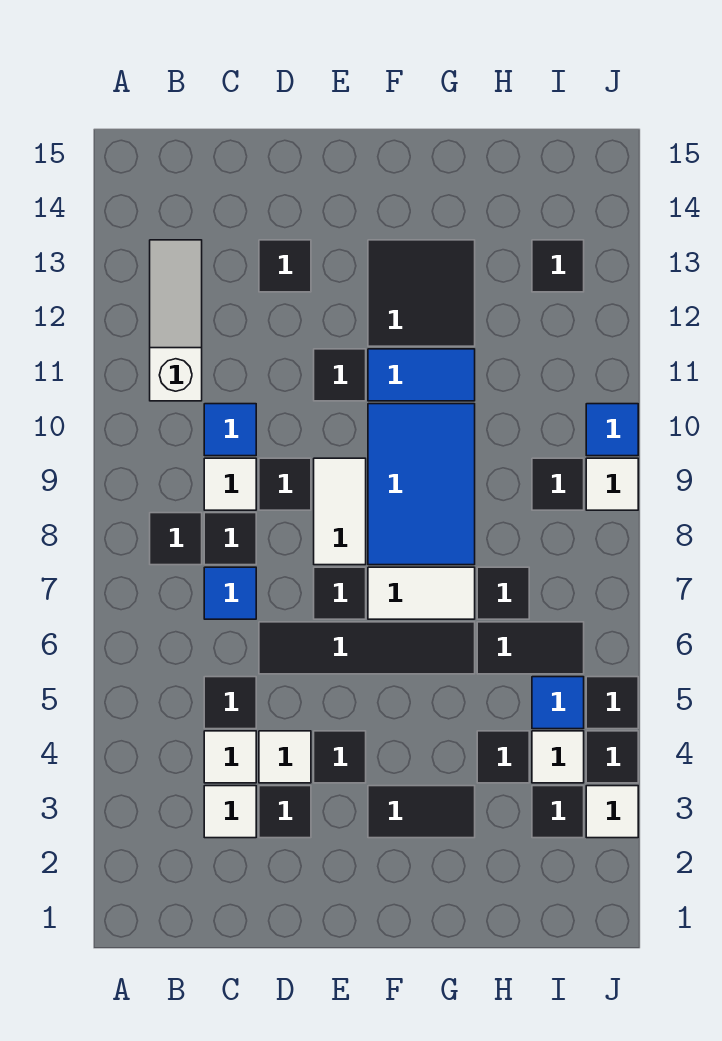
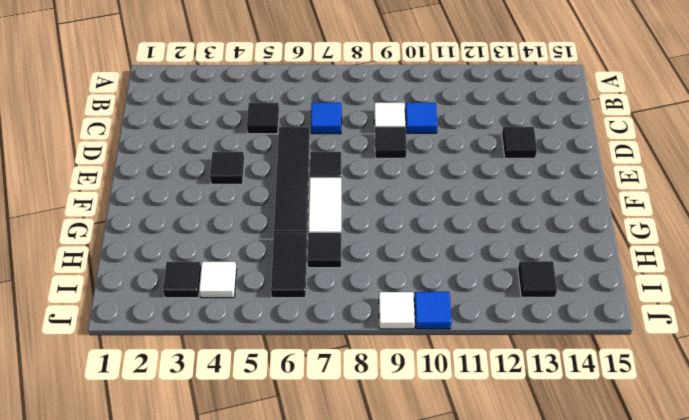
none -> black 1x1 tile [150,513,202,565]
none -> white 1x3 slope [150,240,202,401]
none -> white 1x1 tile [204,786,256,838]
none -> white 1x1 tile [204,731,256,783]

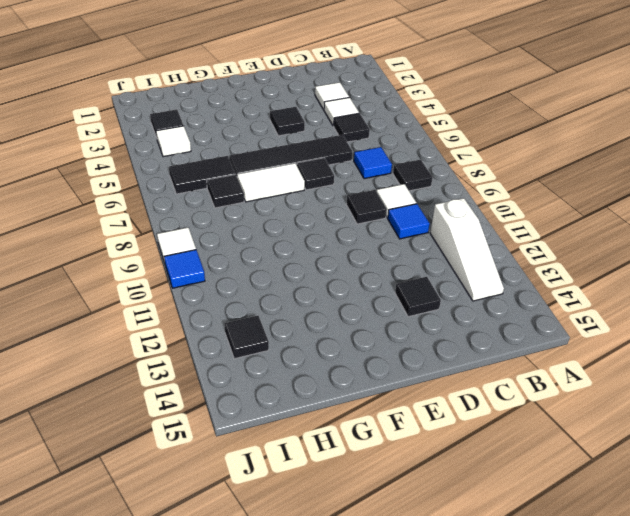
none -> black 1x1 tile [204,513,256,565]
none -> black 1x1 tile [259,786,311,838]
none -> white 1x1 tile [259,731,311,783]
none -> white 1x2 tile [314,458,366,565]

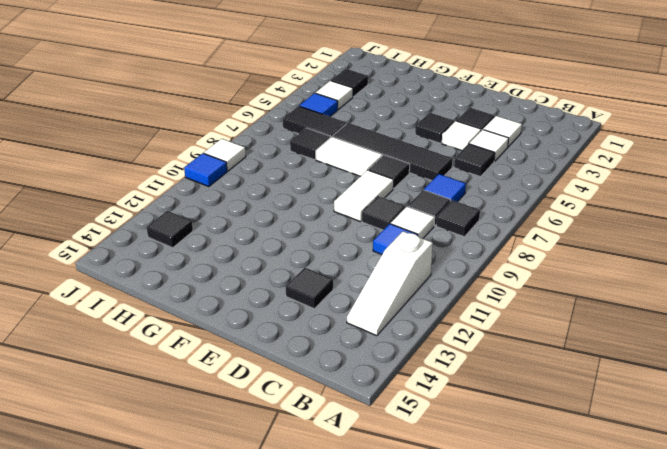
none -> black 1x1 tile [314,349,366,401]
none -> black 1x2 tile [368,786,475,838]
none -> blue 2x3 tile [368,404,475,565]
none -> blue 1x2 tile [368,349,475,401]

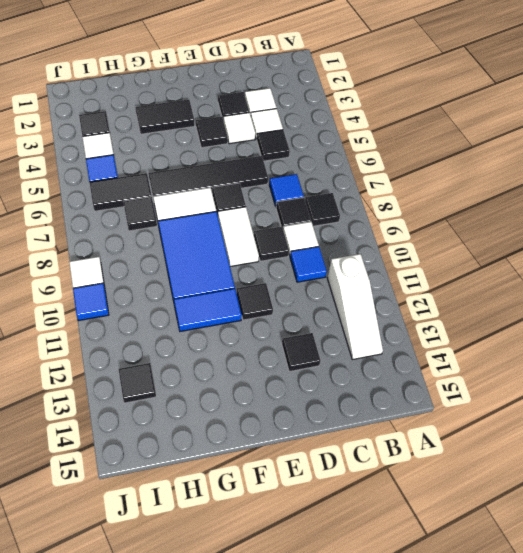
none -> black 2x2 tile [368,240,475,346]
none -> black 1x1 tile [477,731,529,783]
none -> black 1x1 tile [532,458,584,510]
none -> white 1x1 tile [586,786,638,838]

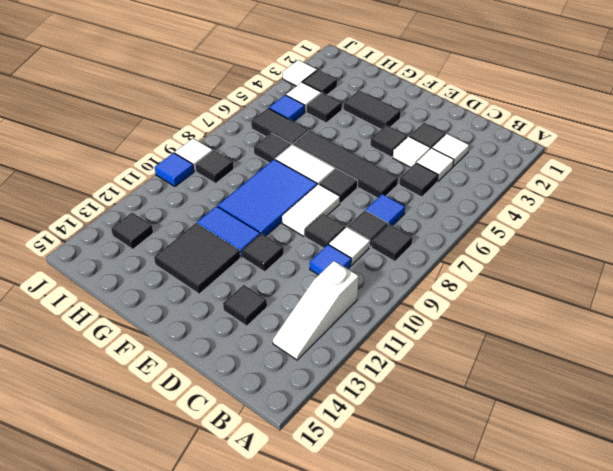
none -> black 1x1 tile [586,731,638,783]
none -> black 1x1 tile [586,677,638,729]

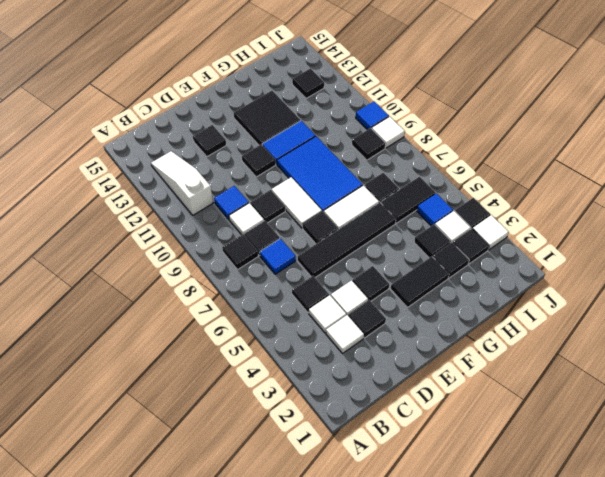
black 1x1 tile [433,243,469,278] -> black 1x1 tile moved to [586,677,638,729]

